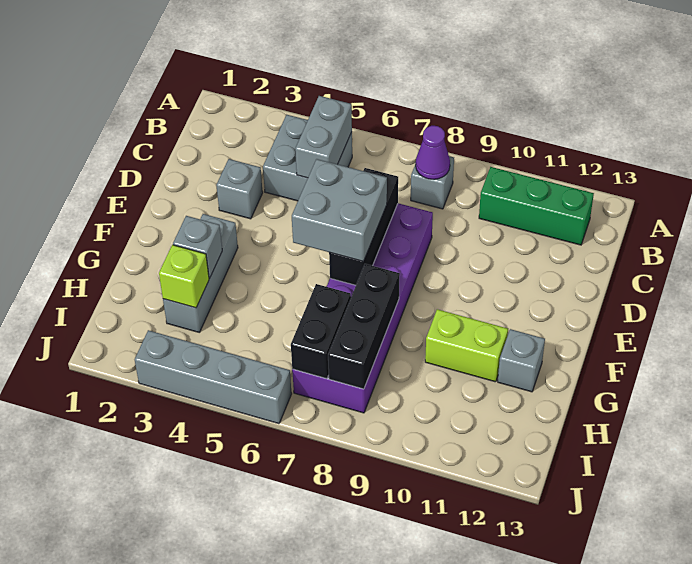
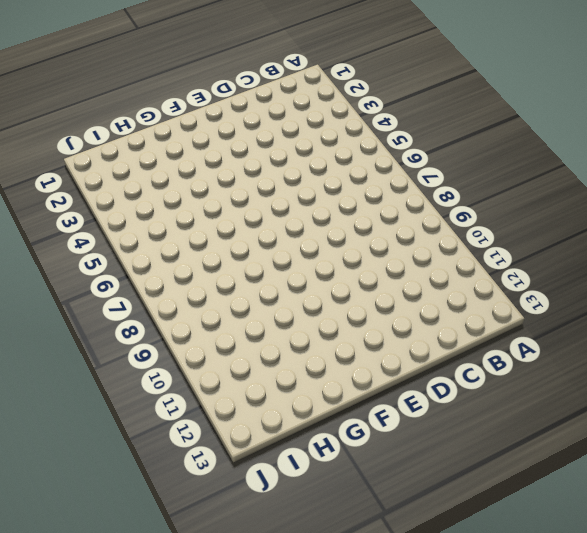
none -> grey 2x2 brick [263,115,352,201]
none -> grey 1x1 brick [411,156,454,209]
none -> green 1x3 brick [479,167,594,245]

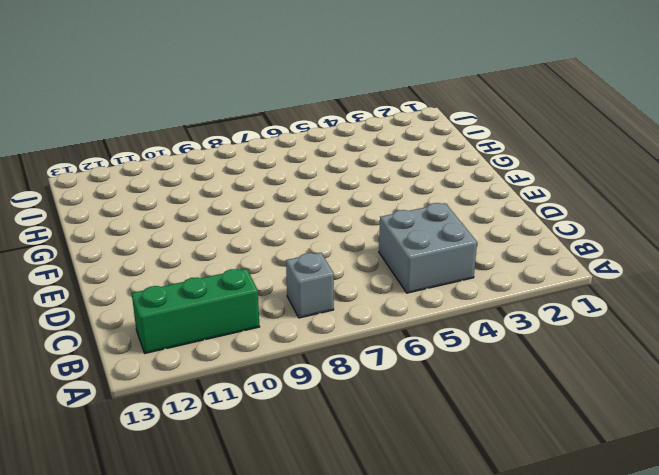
none -> grey 1x1 brick [216,159,263,219]
none -> purple 2x6 brick [292,203,433,413]
none -> grey 1x3 brick [163,214,238,333]

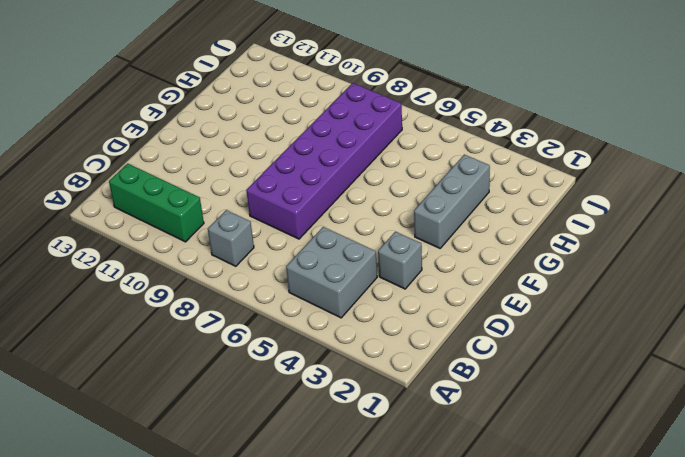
none -> lime 1x2 brick [425,309,508,382]
none -> grey 1x1 brick [498,329,545,392]
none -> grey 1x4 brick [135,330,292,424]

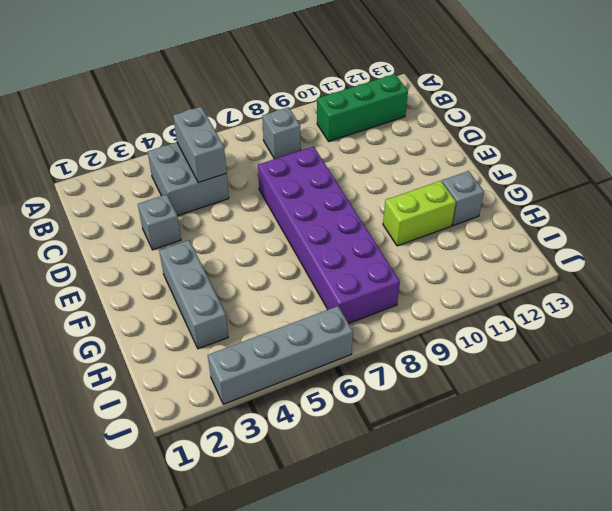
none -> purple 1x1 cone [416,126,450,179]
none -> black 1x3 brick [329,168,398,285]
none -> grey 1x1 brick [173,216,222,278]

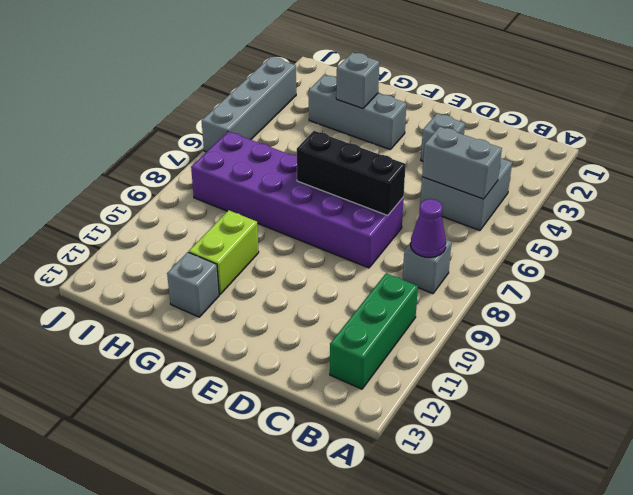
none -> black 1x3 brick [328,264,400,389]
none -> lime 1x1 brick [159,245,209,308]
none -> black 1x2 brick [291,284,351,379]

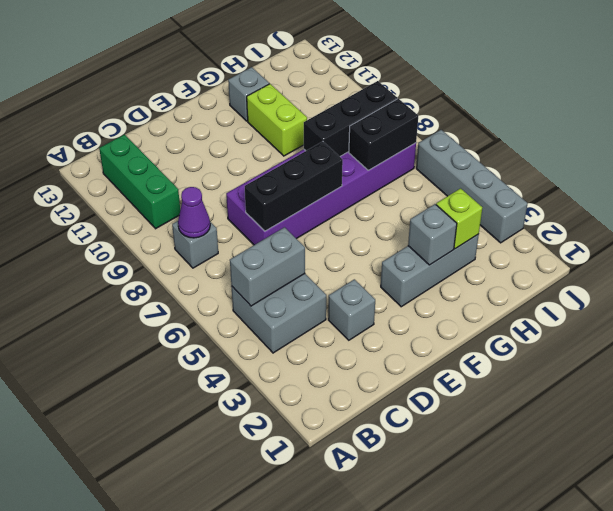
none -> grey 2x2 brick [292,159,387,262]

